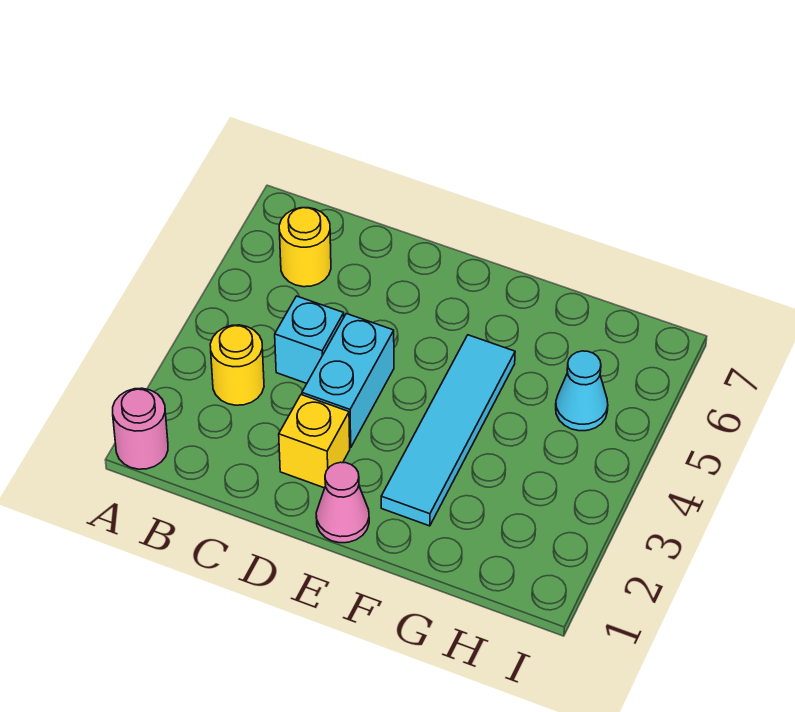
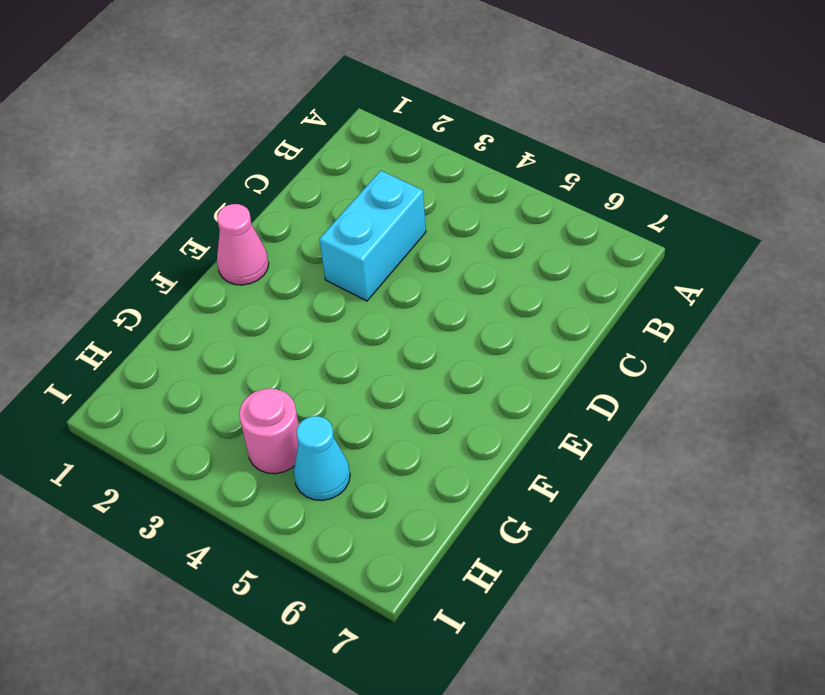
cyan 1x2 brick [319,171,426,301] -> cyan 1x2 brick turned to [302,314,394,448]
pink 1x1 round brick [239,388,299,474] -> pink 1x1 round brick moved to [113,388,168,469]
none -> yellow 1x1 round brick [210,325,264,405]
none -> yellow 1x1 round brick [279,208,331,287]

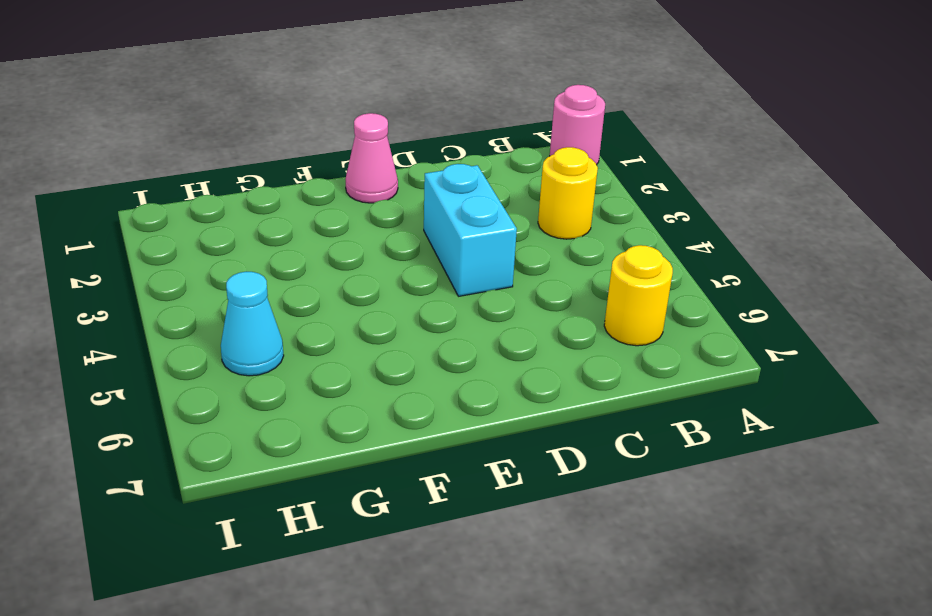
none -> cyan 1x1 brick [275,296,344,383]
none -> yellow 1x1 brick [279,395,350,488]

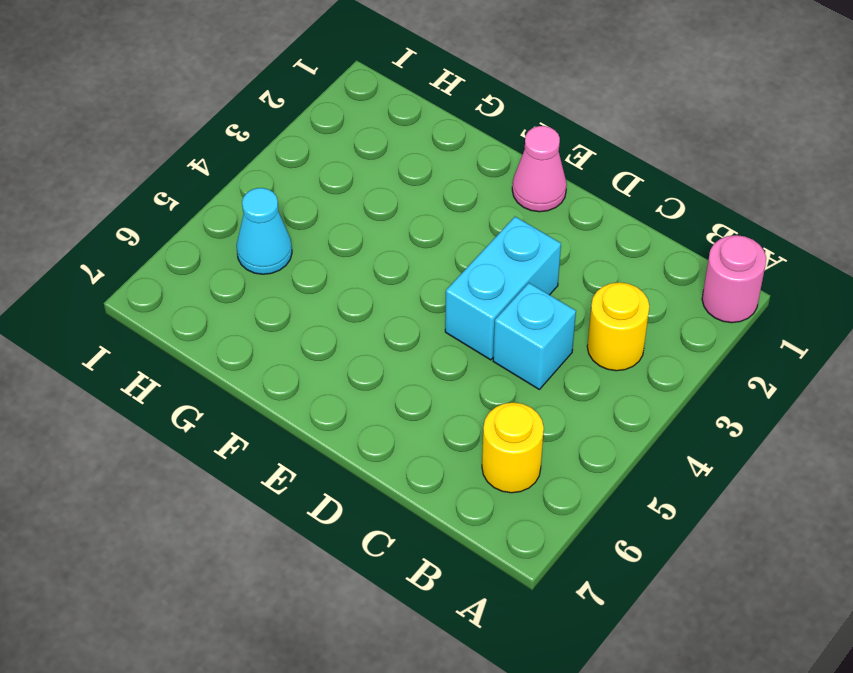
none -> yellow 1x1 brick [279,395,350,488]
none -> cyan 1x4 tile [381,335,515,526]

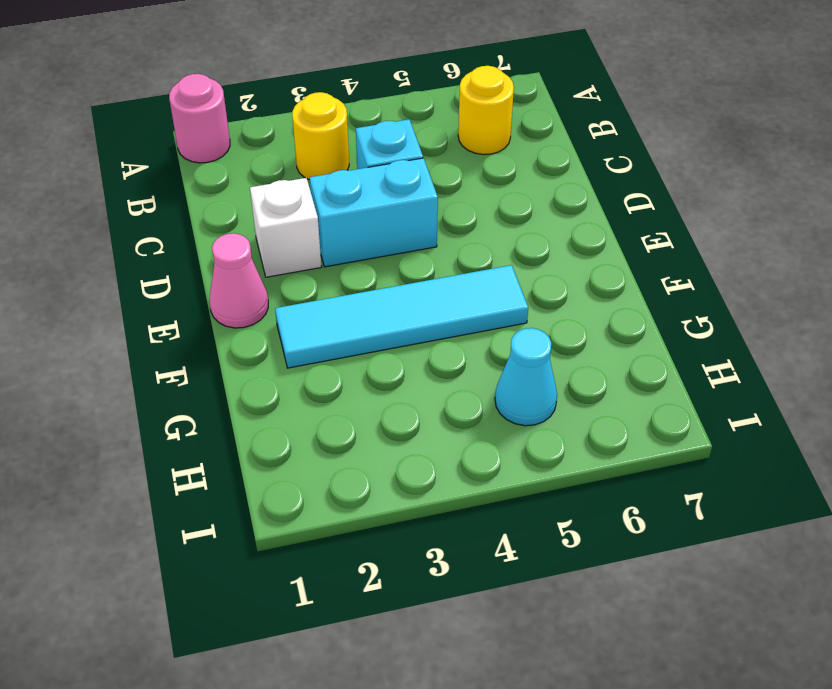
white 1x1 brick [250,178,322,277] -> yellow 1x1 brick [279,395,350,488]

